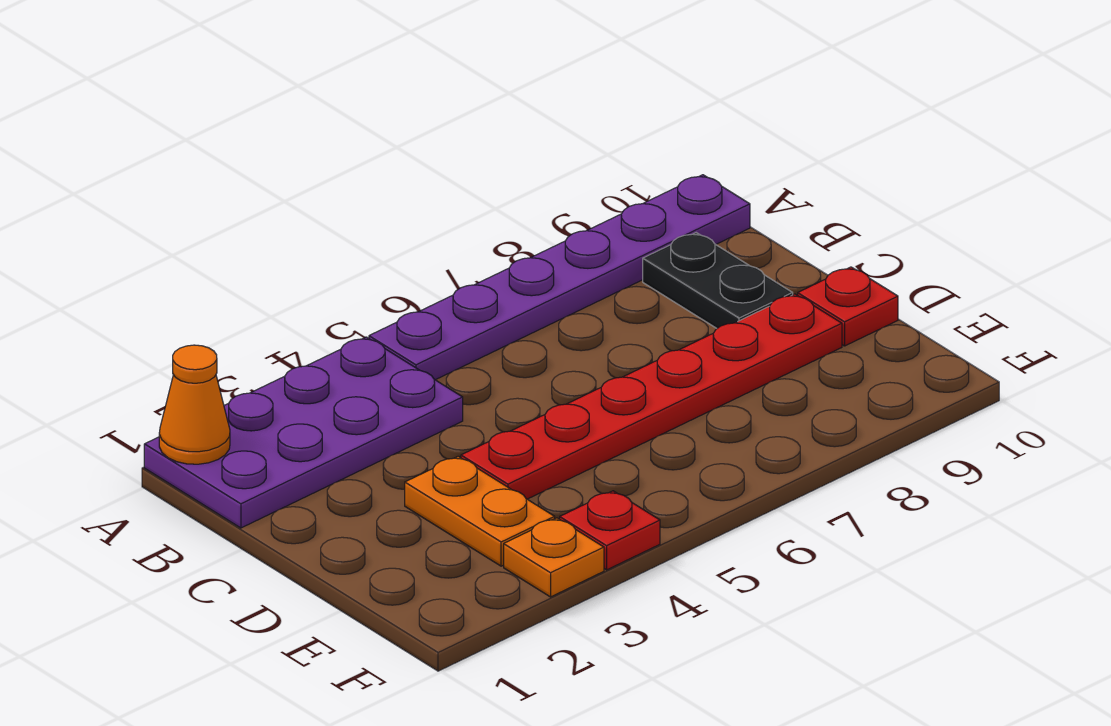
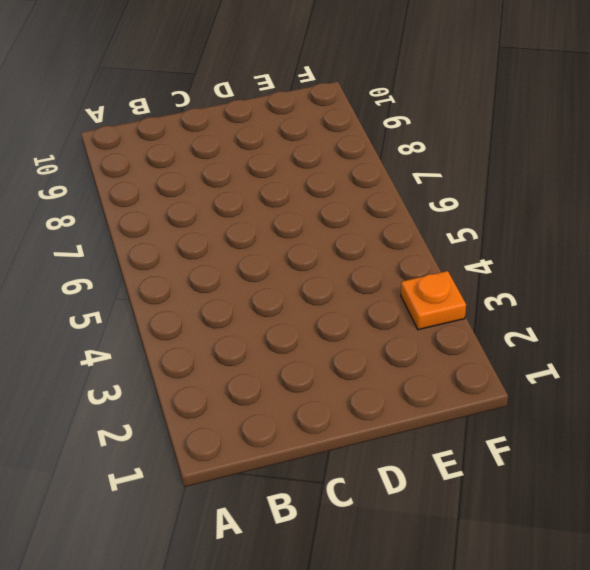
none -> purple 2x4 plate [144,337,463,528]
none -> purple 1x6 plate [369,175,750,380]

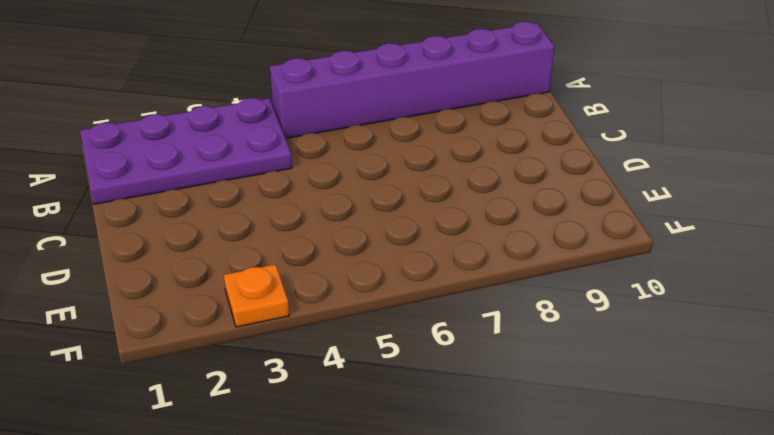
purple 1x6 brick [270,22,555,138] -> purple 1x6 plate [369,175,750,380]
none -> black 1x2 plate [643,233,793,328]
none -> orange 1x2 plate [405,456,555,566]

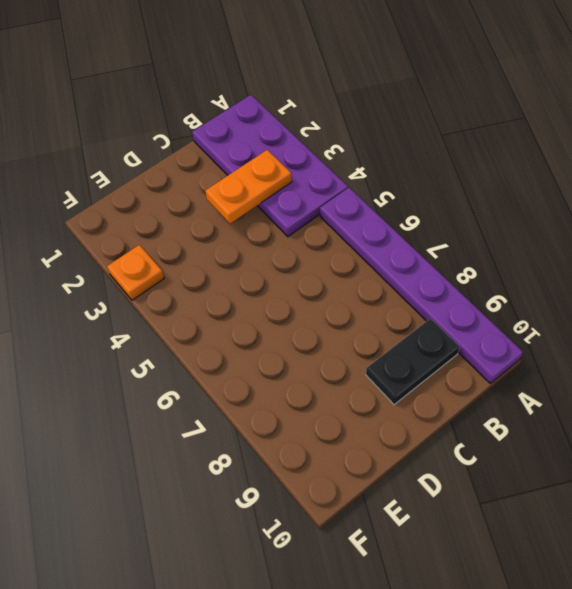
orange 1x2 plate [205,150,292,224] -> orange 1x2 plate moved to [405,456,555,566]
none -> red 1x6 plate [461,294,842,499]
none -> red 1x1 plate [798,267,898,346]

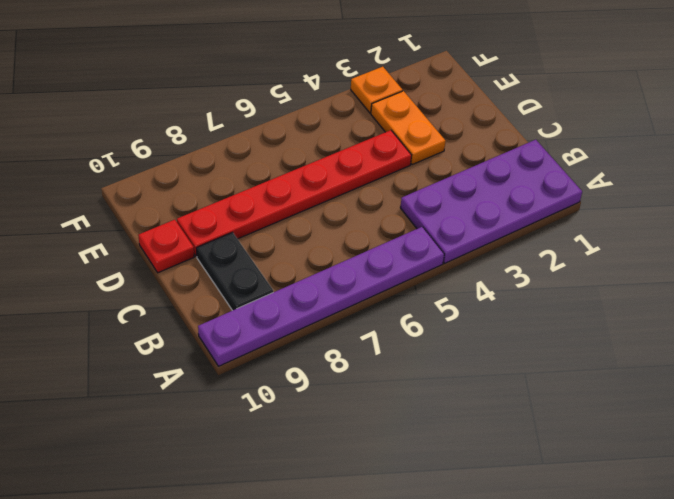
none -> red 1x1 plate [560,491,660,570]
none -> orange 1x1 cone [159,345,230,464]

